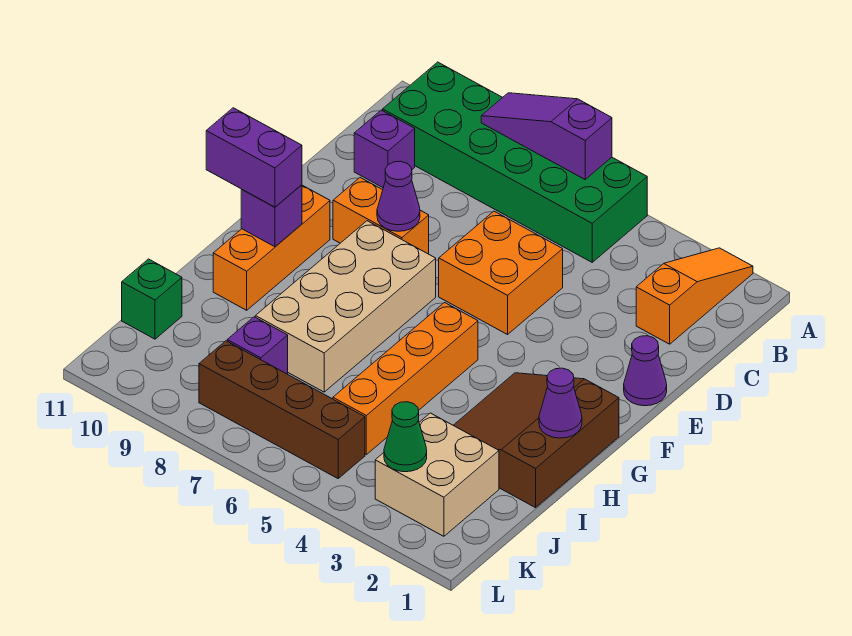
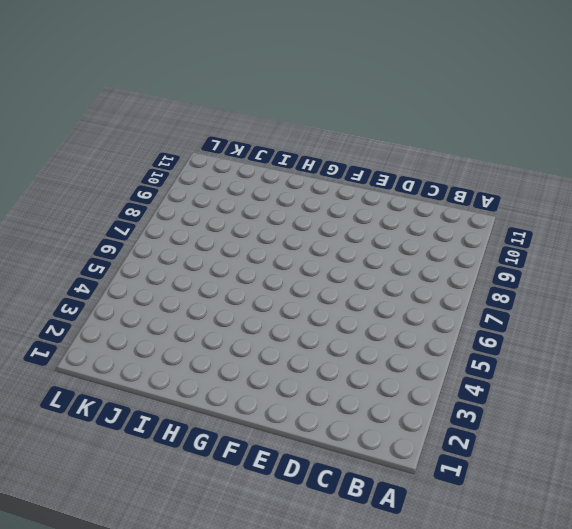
none -> orange 1x3 slope [636,248,753,344]
none -> green 2x6 brick [383,62,647,262]
none -> purple 1x1 brick [354,110,415,188]

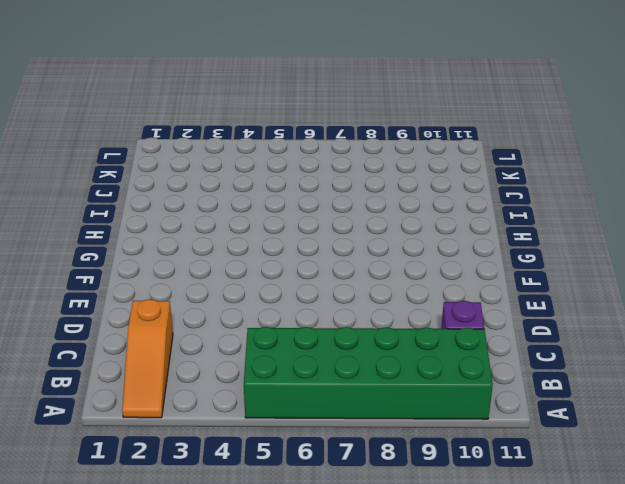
none -> orange 2x2 brick [439,211,563,335]
none -> purple 1x1 cone [624,336,667,406]
none -> orange 1x2 brick [333,178,429,254]

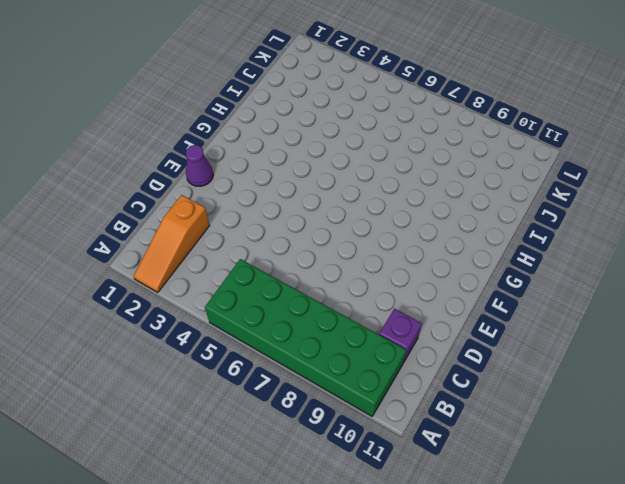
none -> orange 2x2 brick [439,211,563,335]
none -> orange 1x2 brick [333,178,429,254]
none -> tan 2x4 brick [255,221,436,392]

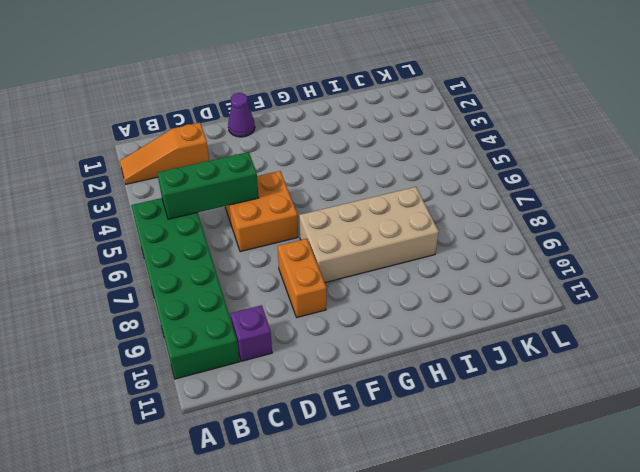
green 1x3 brick [157,152,259,219] -> none
none -> orange 1x3 brick [213,185,330,310]
none -> brown 3x3 slope [453,373,619,508]
none -> orange 1x4 brick [333,303,478,455]

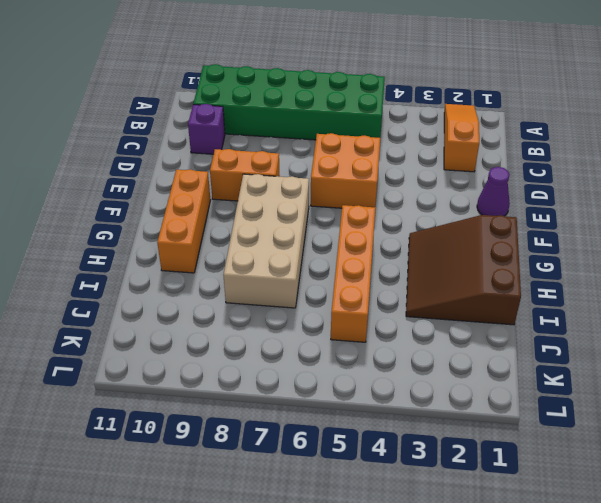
none -> tan 2x2 brick [375,413,499,536]
none -> purple 1x1 brick [227,317,288,374]
none -> green 1x1 brick [122,259,182,339]

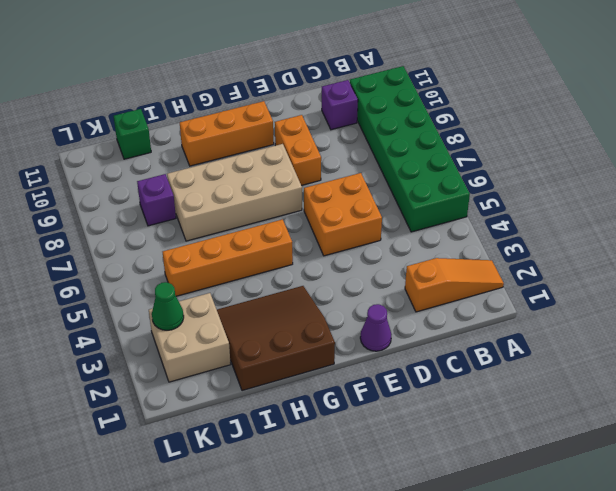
none -> brown 1x4 brick [199,341,365,478]
none -> purple 1x3 slope [481,93,612,179]
none -> purple 1x1 cone [377,161,420,231]

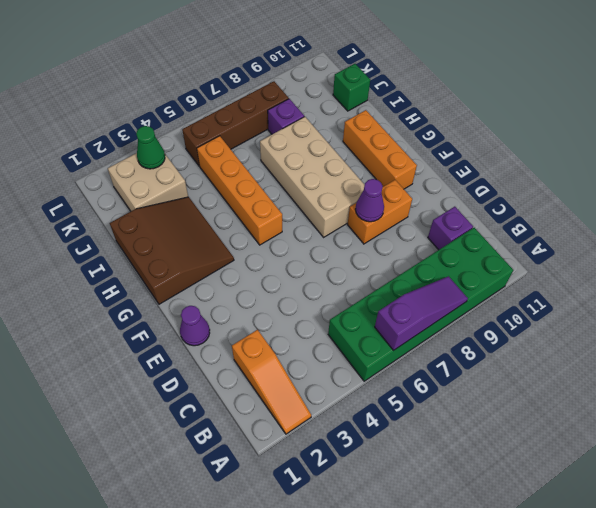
none -> orange 2x2 brick [439,211,563,335]
none -> purple 1x1 brick [241,185,302,247]
none -> purple 1x1 cone [539,368,582,438]

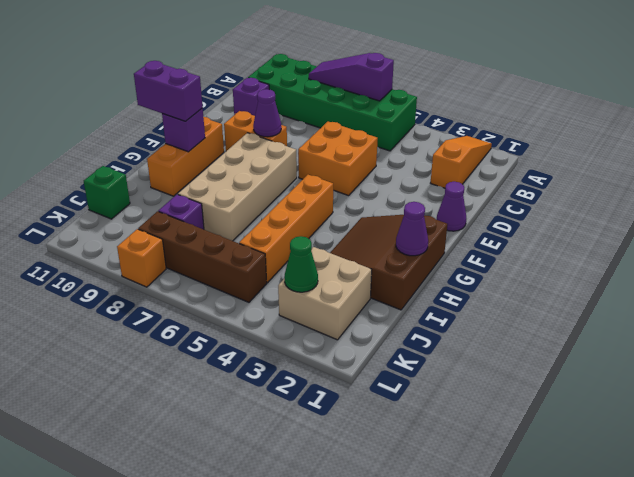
orange 1x1 brick [117,229,166,287] -> none

